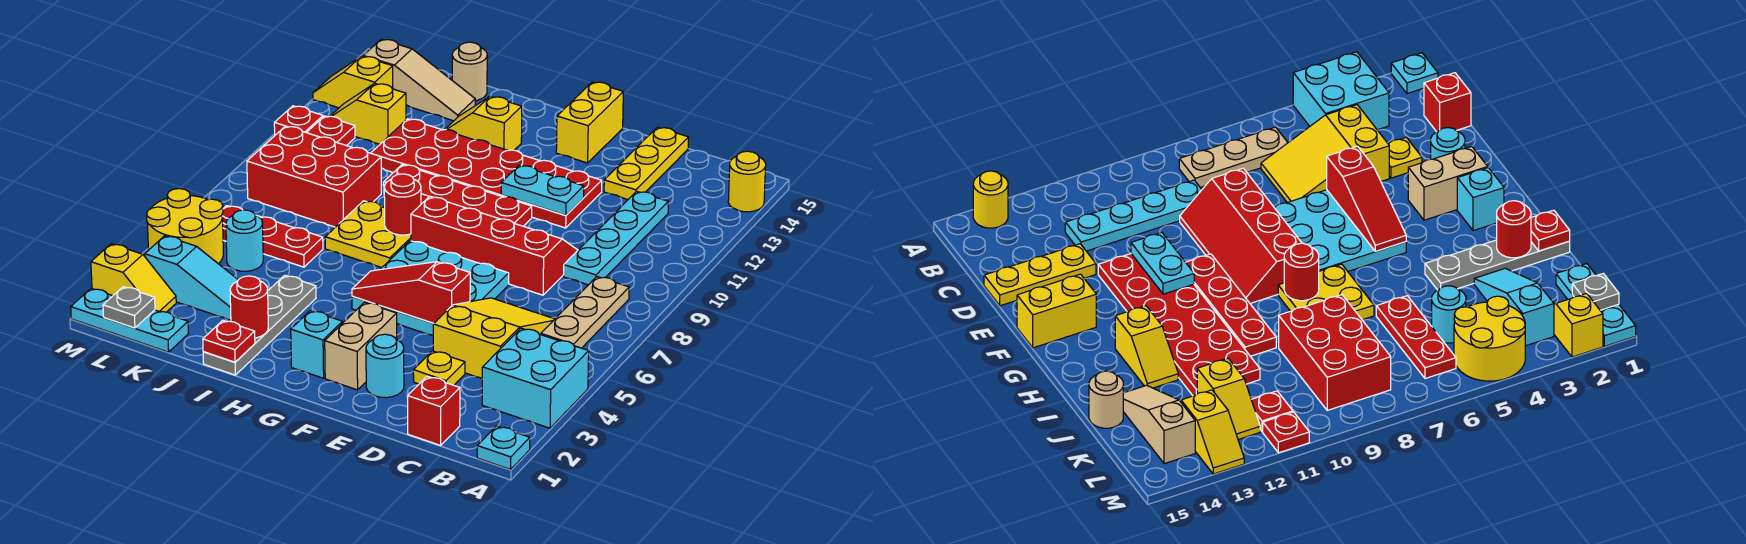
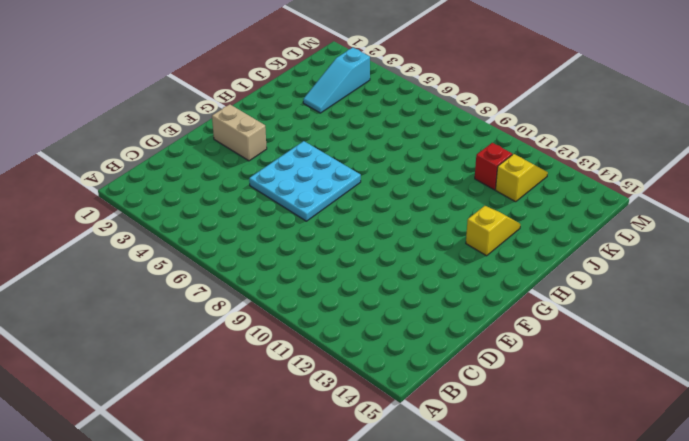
red 1x1 brick [475,143,512,190] -> red 1x1 brick moved to [408,377,460,445]
none -> cyan 1x1 plate [477,426,530,469]
none -> cyan 2x2 brick [482,328,589,428]
none -> yellow 1x1 round brick [728,151,766,212]
none -> tan 1x3 plate [541,277,629,348]

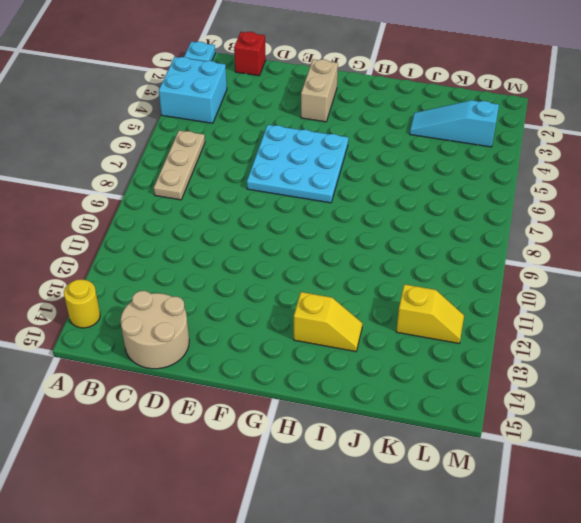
tan 2x2 round brick [121,291,189,369] -> yellow 1x3 plate [604,127,689,200]
none -> yellow 2x3 slope [433,298,554,378]
none -> cyan 1x4 plate [564,191,668,285]
none -> yellow 1x1 plate [413,351,465,385]
none -> red 2x4 slope [411,196,578,295]

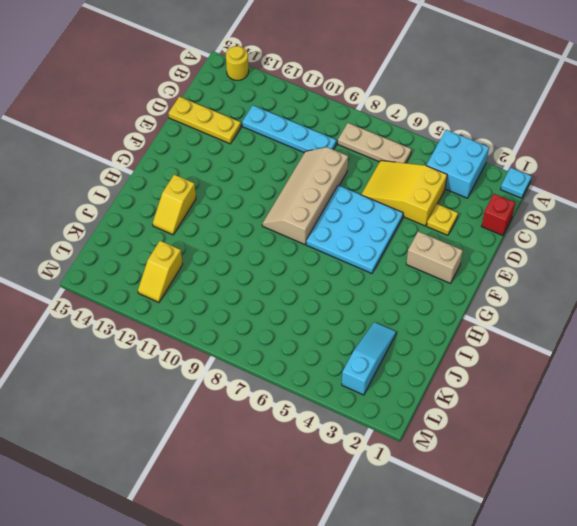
tan 2x4 slope [262,147,348,245] -> red 2x4 slope [411,196,578,295]
none -> cyan 1x1 round brick [366,334,404,398]
none -> red 2x6 plate [371,119,602,228]
none -> red 1x4 plate [384,165,532,226]
none -> yellow 1x2 brick [556,82,623,163]

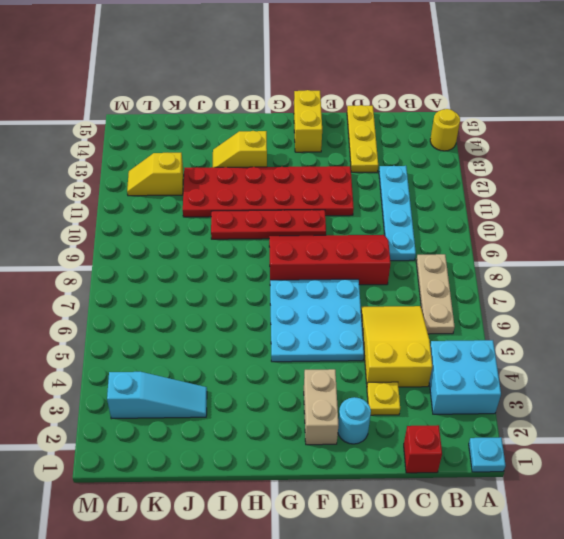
none -> cyan 1x1 brick [291,311,343,378]
none -> yellow 2x2 plate [325,201,411,268]
none -> grey 1x4 plate [203,275,316,375]
none -> red 1x3 plate [222,206,323,267]

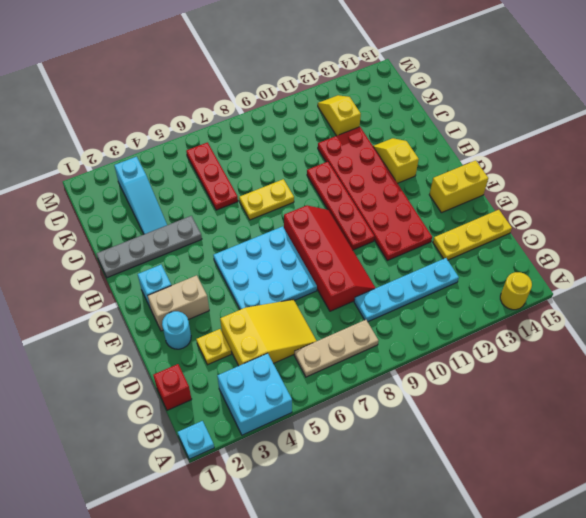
yellow 1x2 plate [239,179,294,220] -> yellow 2x2 plate [325,201,411,268]
none -> red 2x3 brick [247,126,381,227]
none -> tan 1x3 slope [363,39,475,121]
none -> tan 1x1 round brick [452,42,487,101]
none -> cyan 1x3 plate [71,288,188,352]

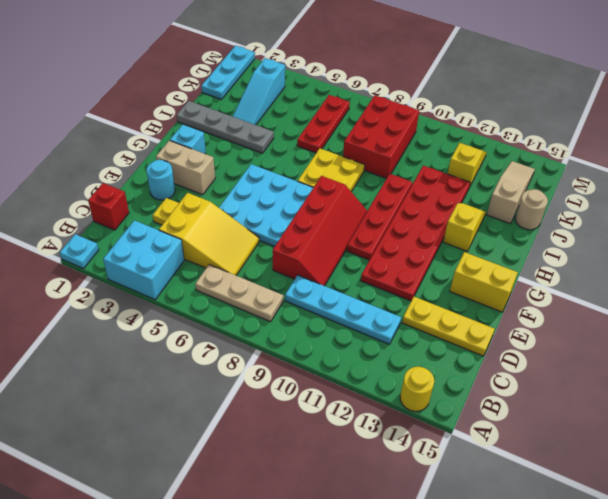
tan 1x3 slope [487,161,535,224] -> tan 1x3 slope turned to [363,39,475,121]
none -> cyan 1x1 round brick [226,210,263,271]
none -> yellow 1x2 slope [91,244,176,312]
none -> yellow 2x2 round brick [147,189,223,264]
none -> red 1x1 plate [306,116,355,146]

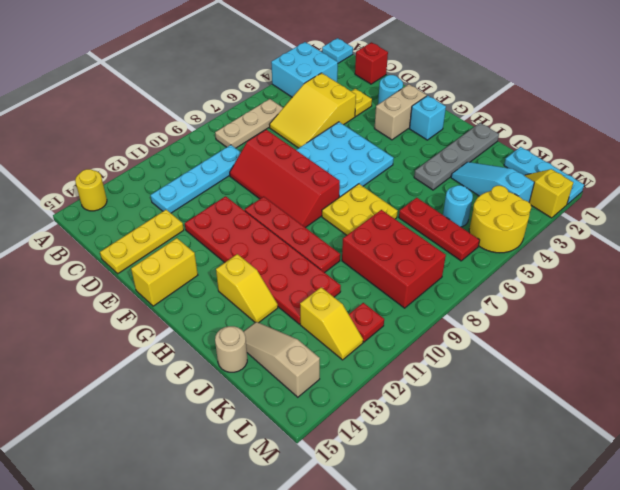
none -> yellow 1x2 slope [313,56,393,108]
none -> red 1x1 plate [274,106,323,135]
none -> red 1x3 slope [352,262,470,323]
none -> cyan 1x2 plate [501,165,584,215]

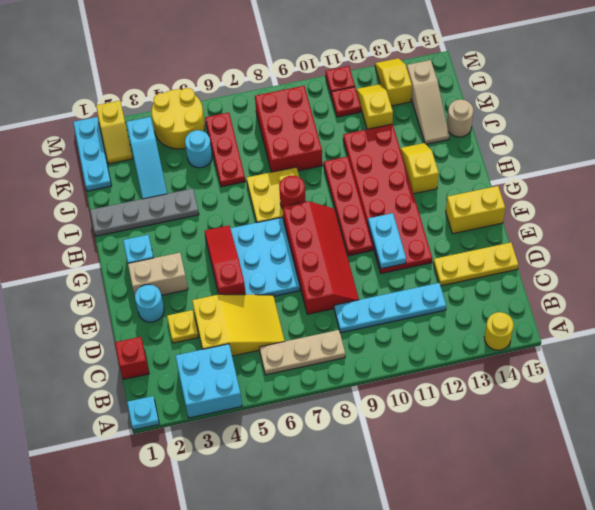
none -> red 1x1 plate [203,320,255,362]
none -> red 1x1 round brick [230,276,268,338]
none -> grey 1x1 plate [103,287,155,328]

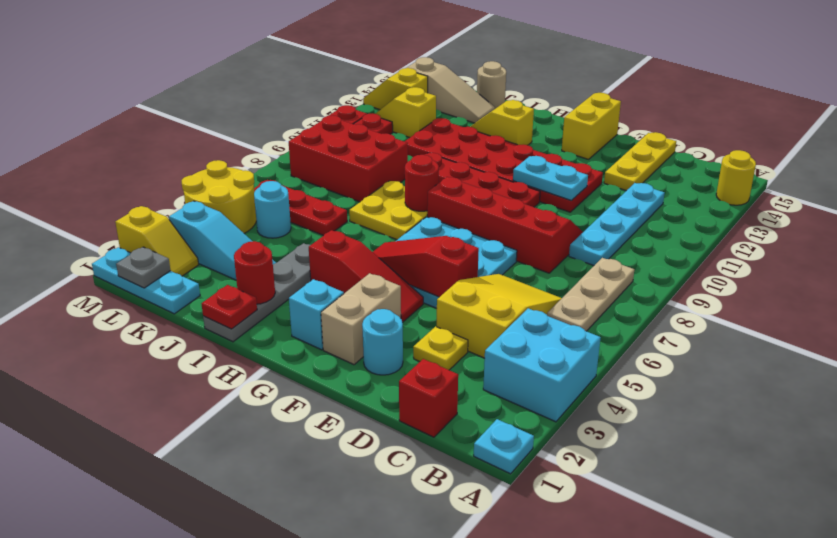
red 1x3 slope [309,230,423,322] -> none

